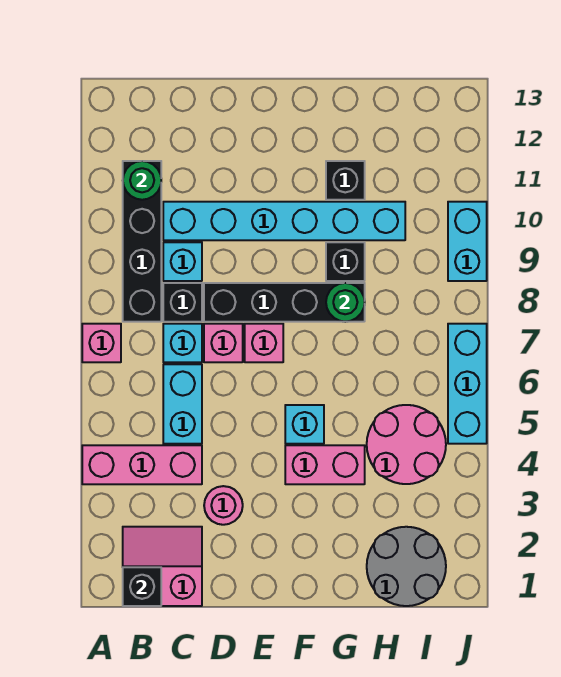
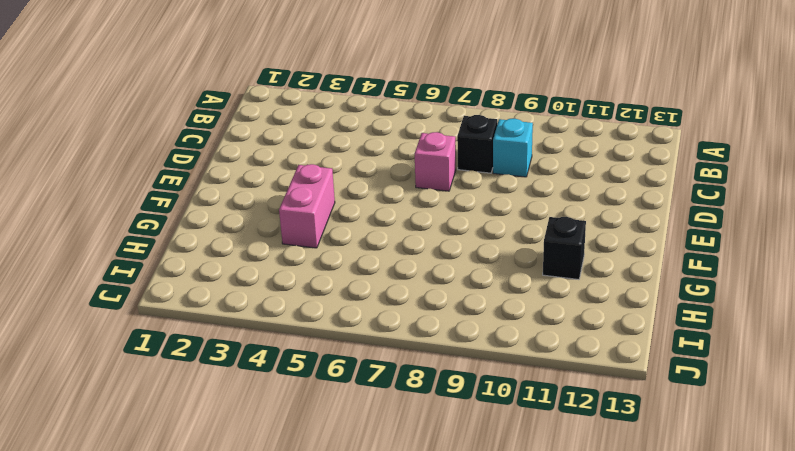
none -> pink 1x3 brick [82,445,202,484]
none -> pink 1x1 brick [82,324,121,362]
none -> pink 2x2 slope [123,527,202,606]

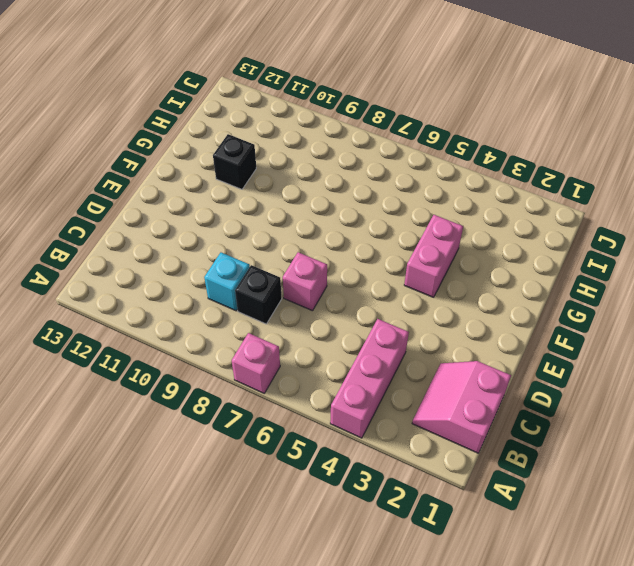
none -> black 1x4 brick [123,161,161,322]
none -> cyan 1x2 brick [163,364,202,444]
none -> cyan 1x1 brick [163,324,202,362]

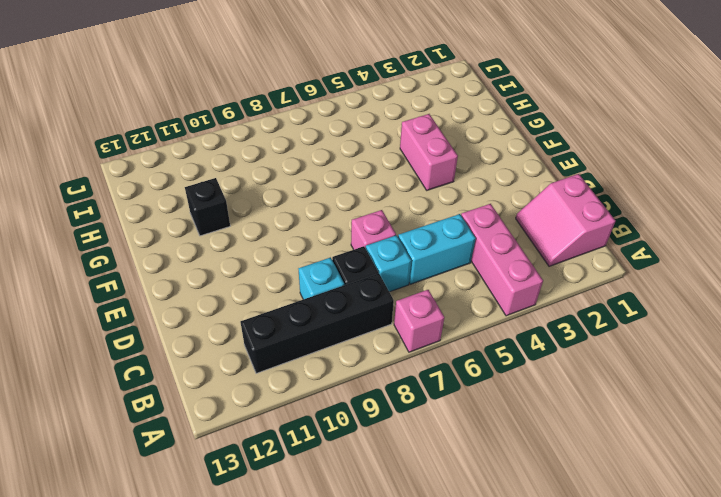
none -> cyan 1x6 brick [163,202,405,240]
none -> pink 1x1 round brick [204,486,243,525]
none -> black 1x4 brick [204,283,365,322]

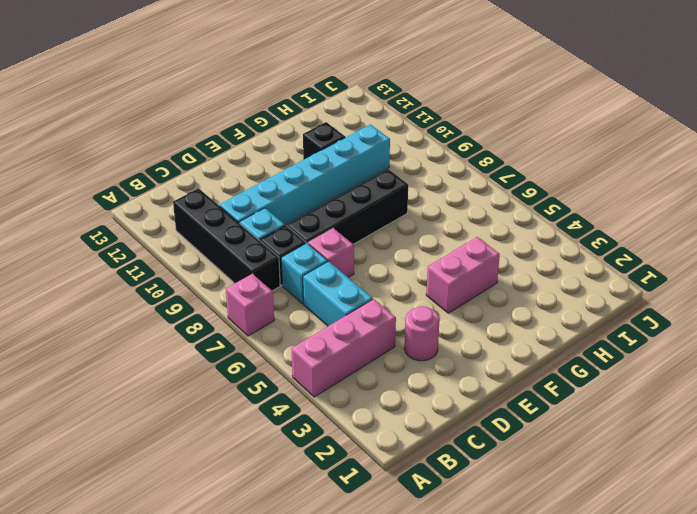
none -> pink 2x2 slope [123,527,202,606]
none -> pink 1x1 brick [245,324,283,362]
none -> cyan 1x1 brick [285,405,324,444]

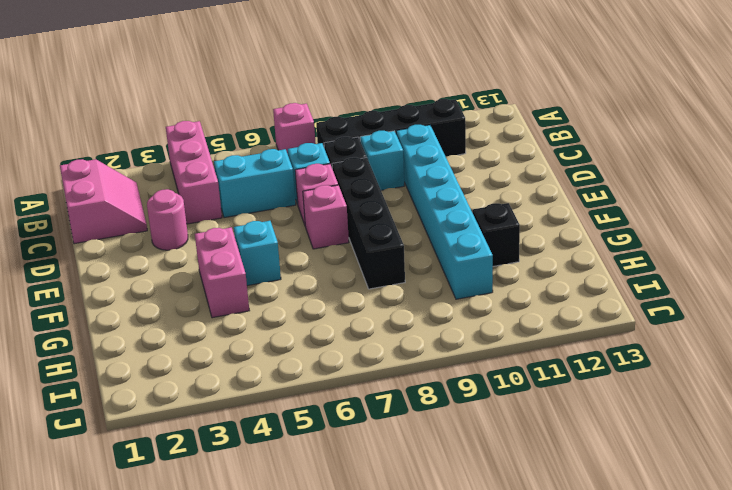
none -> black 1x1 brick [326,242,365,281]
none -> grey 2x2 round brick [367,527,446,606]
none -> pink 2x2 round brick [367,405,446,484]

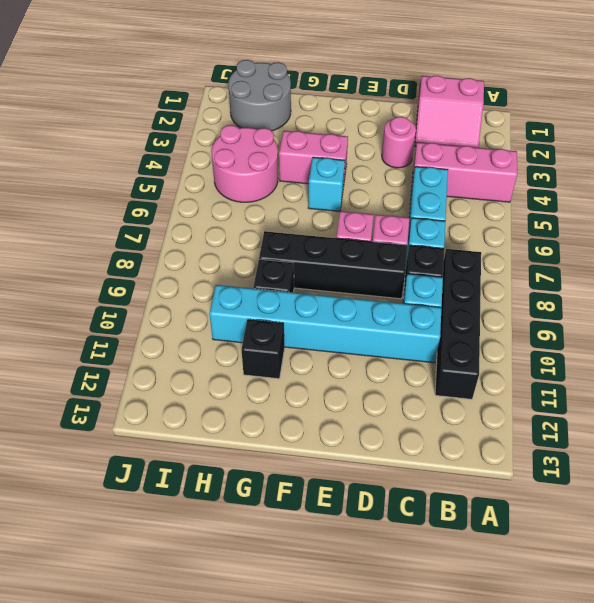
none -> pink 1x1 brick [82,324,121,362]
none -> cyan 1x3 brick [448,324,487,444]
none -> cyan 1x2 brick [448,202,487,281]

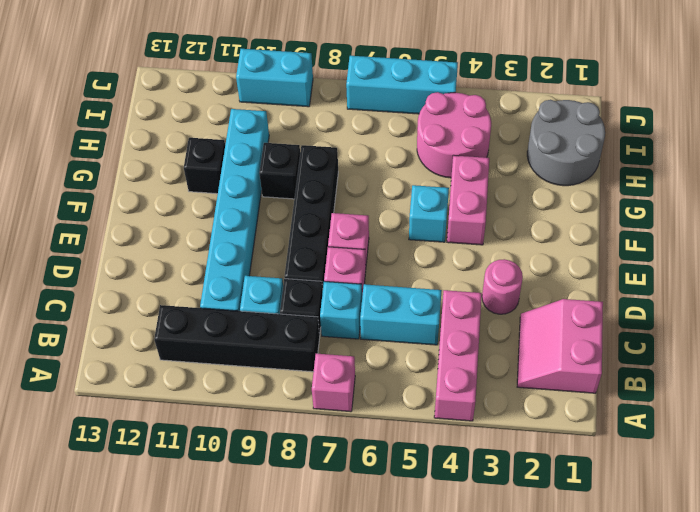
none -> black 1x1 brick [123,567,161,606]
none -> green 1x1 round brick [123,161,161,200]
none -> green 1x1 round brick [326,283,365,322]

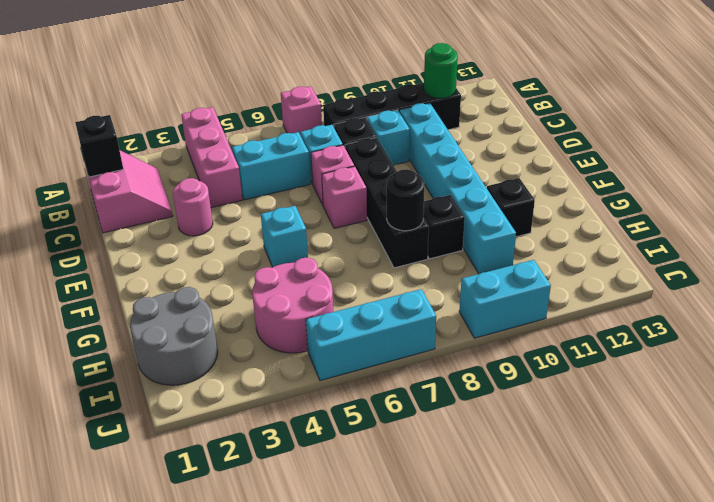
black 1x1 round brick [387,169,424,231] -> green 1x1 round brick [326,283,365,322]
none -> pink 1x2 brick [285,445,365,484]

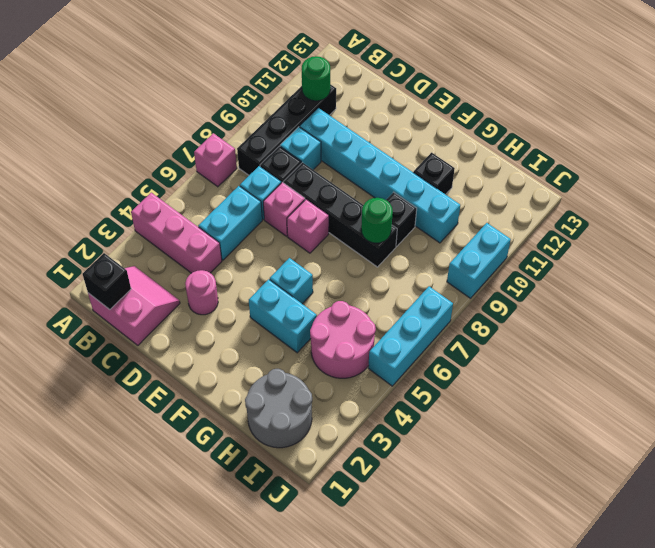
cyan 1x2 brick [249,279,317,353] -> pink 1x2 brick [285,445,365,484]

